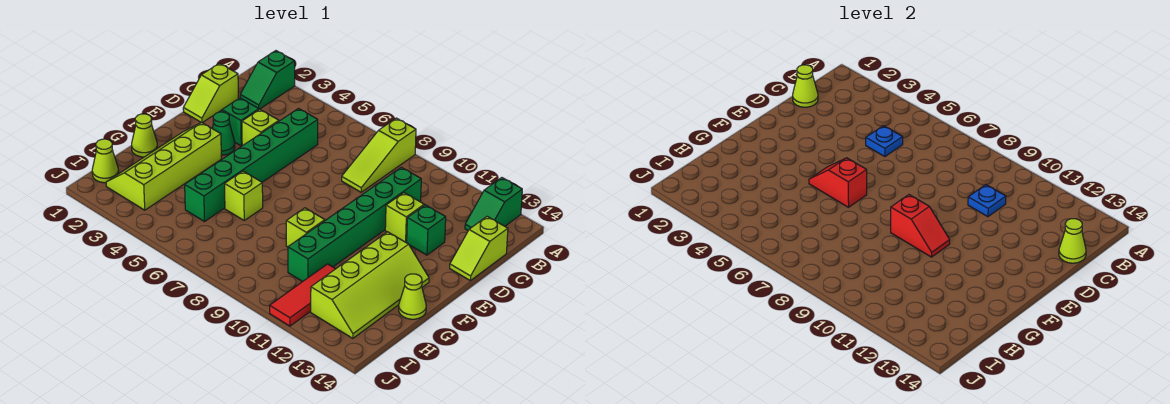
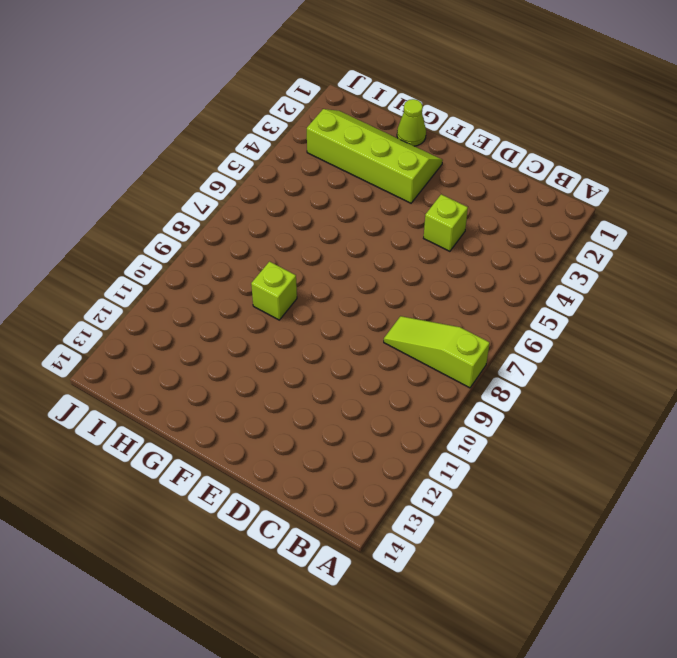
none -> green 1x2 slope [240,51,295,109]
none -> green 1x2 slope [465,178,522,230]
none -> lime 1x2 slope [183,63,238,123]

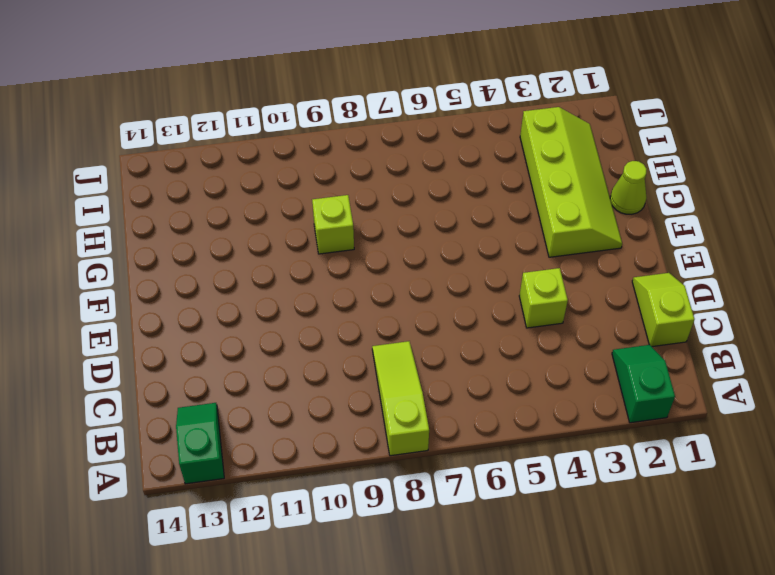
none -> green 1x6 brick [185,109,318,222]
none -> green 1x6 brick [288,167,421,282]
none -> lime 1x2 slope [450,216,508,281]

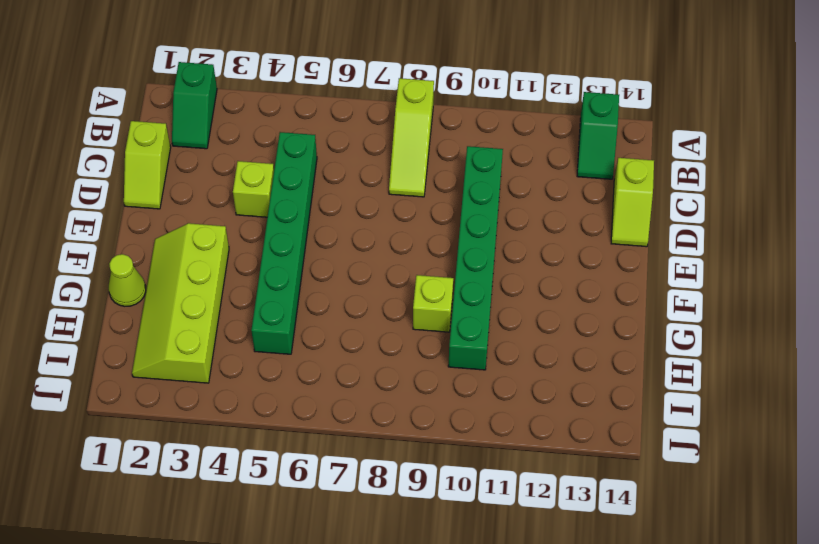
none -> green 1x1 brick [222,98,259,146]
none -> lime 1x1 brick [385,193,424,242]
none -> green 1x1 brick [407,205,446,255]

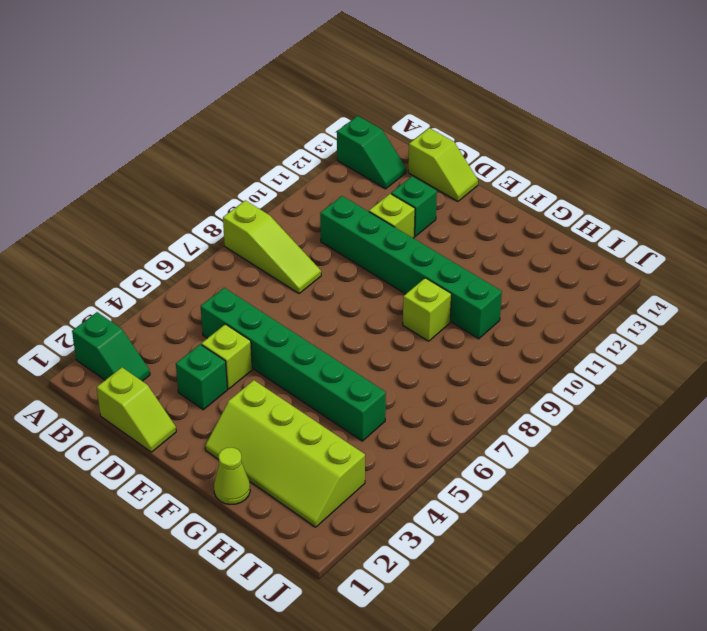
none -> green 1x1 cone [212,112,235,155]
none -> lime 2x4 slope [311,232,429,338]
none -> lime 1x1 brick [225,171,263,220]

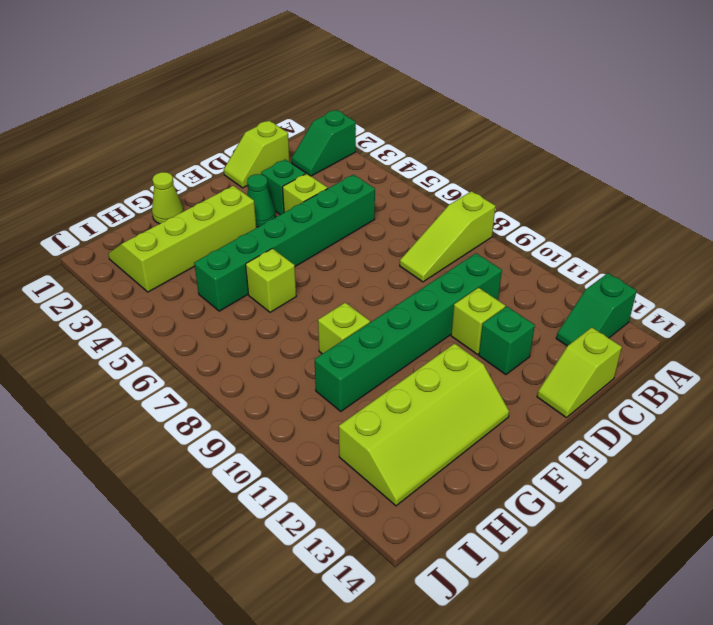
none -> lime 1x1 cone [399,274,426,319]
none -> red 1x3 tile [270,264,335,326]
none -> lime 1x1 cone [92,139,119,183]

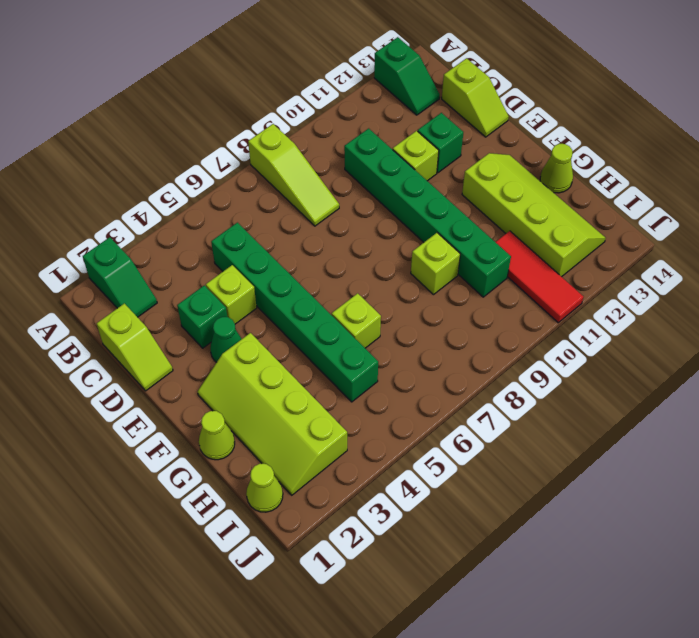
none -> lime 1x1 cone [793,65,818,107]
none -> blue 1x1 plate [866,126,903,157]
none -> blue 1x1 plate [968,185,1006,217]

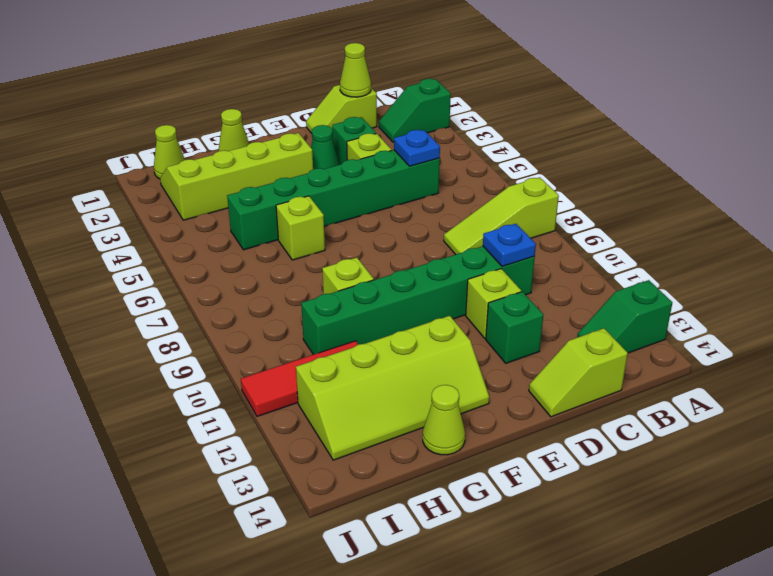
none -> lime 1x1 cone [1059,219,1086,263]
none -> red 1x2 slope [809,158,867,207]
none -> red 1x2 slope [891,195,950,257]

